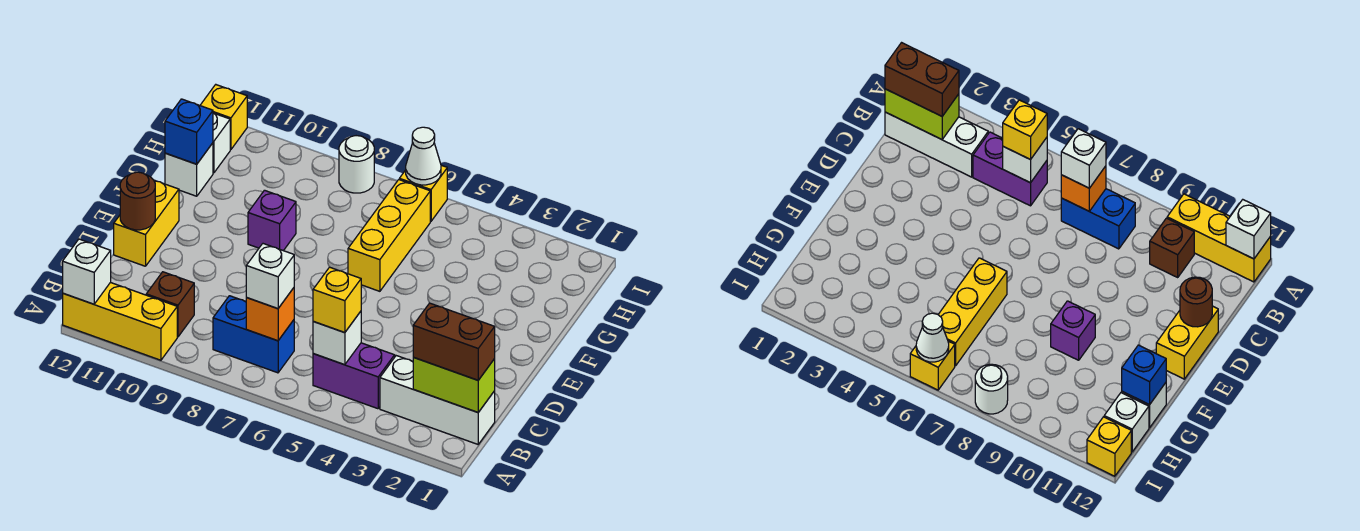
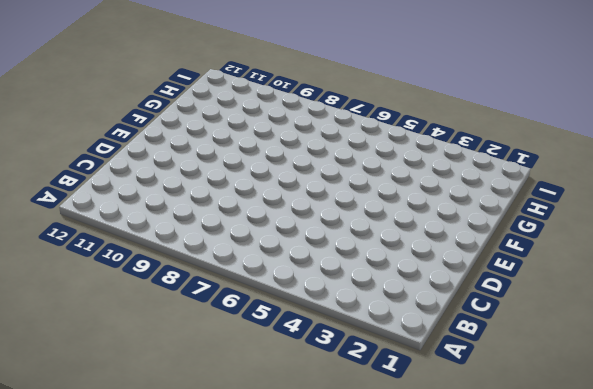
none -> yellow 1x3 brick [63,282,177,360]
none -> white 1x3 brick [380,356,495,444]
none -> purple 1x2 brick [313,343,395,409]

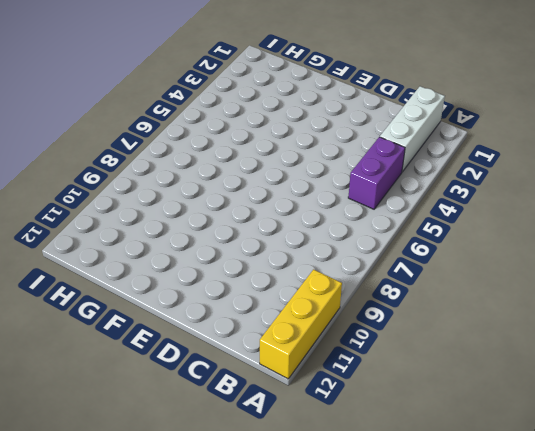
none -> blue 1x2 brick [213,296,294,373]
none -> brown 1x1 brick [146,272,194,337]
none -> yellow 1x2 brick [114,180,179,266]

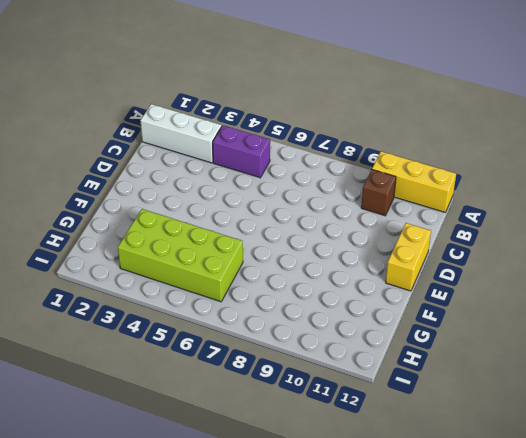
lime 2x4 brick [118,209,243,302] -> yellow 1x3 brick [348,180,430,291]
none -> blue 1x2 brick [213,296,294,373]
none -> purple 1x1 brick [248,190,296,251]
none -> white 1x1 brick [165,143,213,196]

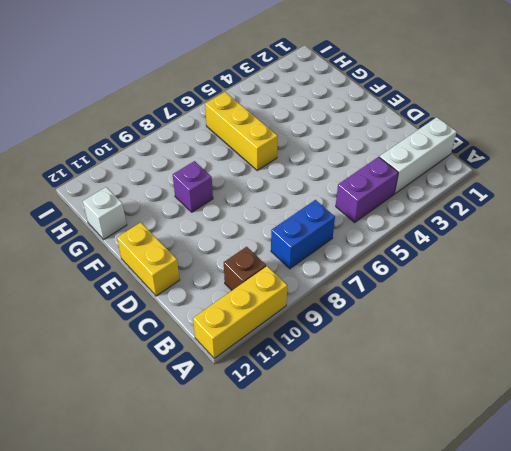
none -> white 1x1 brick [213,113,230,173]
none -> yellow 1x1 brick [399,165,447,221]
none -> white 1x1 round brick [339,136,374,193]

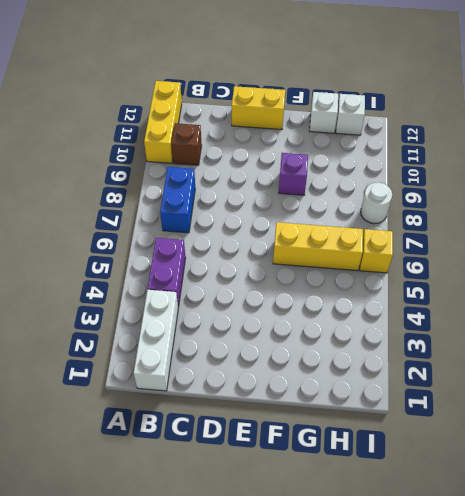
none -> yellow 1x1 brick [200,85,247,150]
none -> white 1x1 brick [63,239,111,304]
none -> lime 1x2 brick [413,358,495,412]

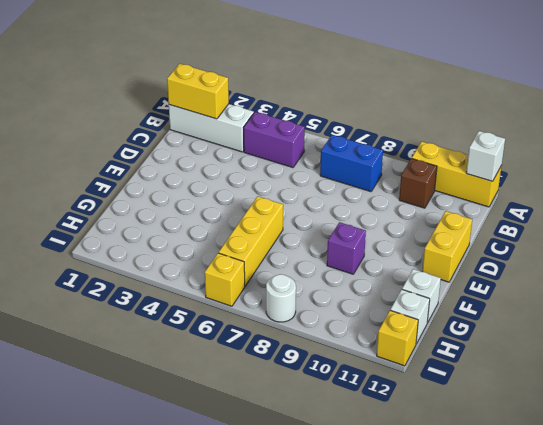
yellow 1x2 brick [167,64,229,119] -> lime 1x2 brick [413,358,495,412]
none -> white 1x1 brick [313,311,361,365]
none -> orange 1x1 brick [246,288,294,341]
none -> brown 1x1 round brick [120,172,155,230]

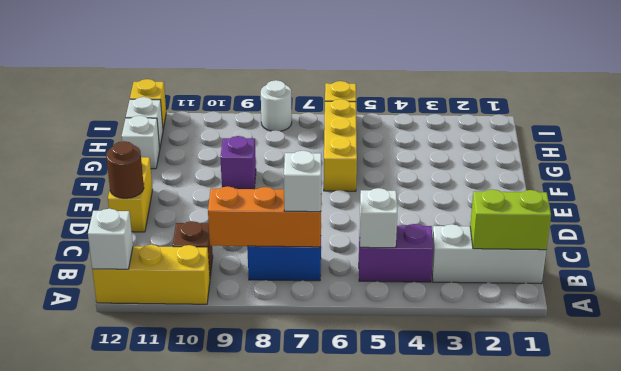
orange 1x3 brick [208,186,321,247] -> orange 1x1 brick [246,288,294,341]
none -> blue 1x1 brick [165,99,213,164]
none -> white 1x1 cone [406,127,441,185]
none -> brown 1x2 brick [413,303,495,380]

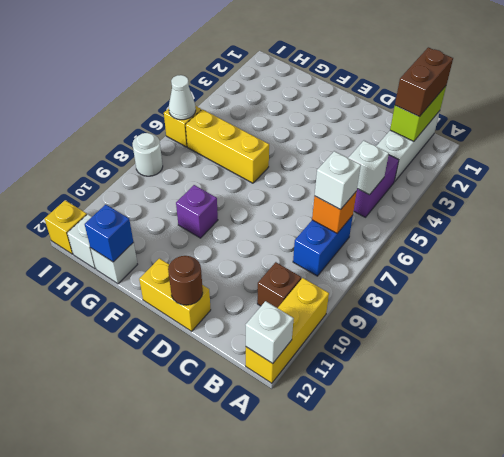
none -> yellow 1x1 brick [313,267,361,333]

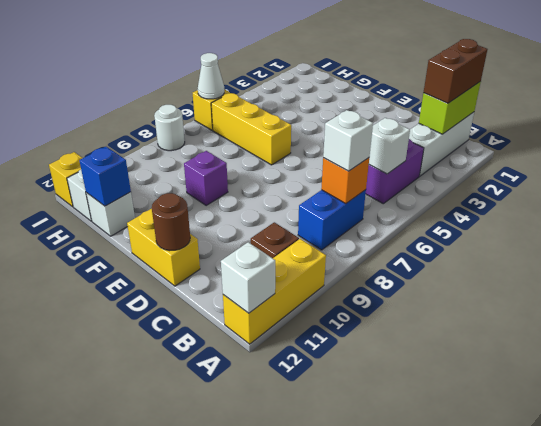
none -> yellow 1x1 brick [313,267,361,333]

